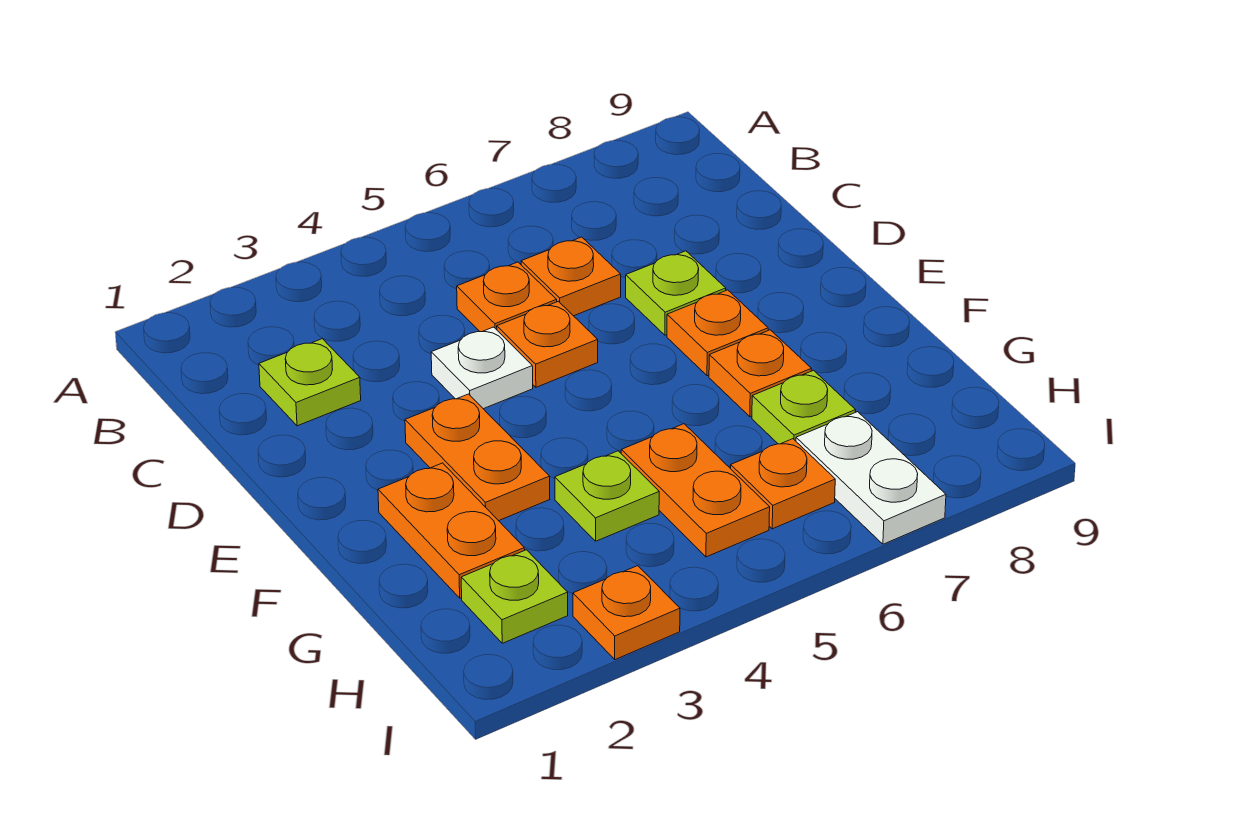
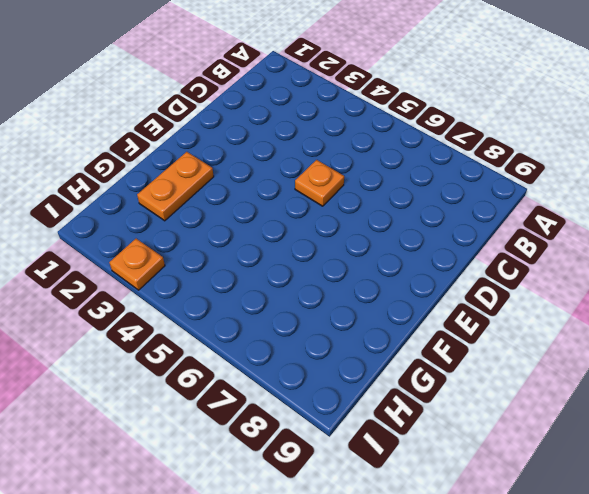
none -> lime 1x1 plate [259,339,361,426]
none -> orange 1x1 plate [457,262,557,332]
none -> orange 1x1 plate [521,237,621,316]

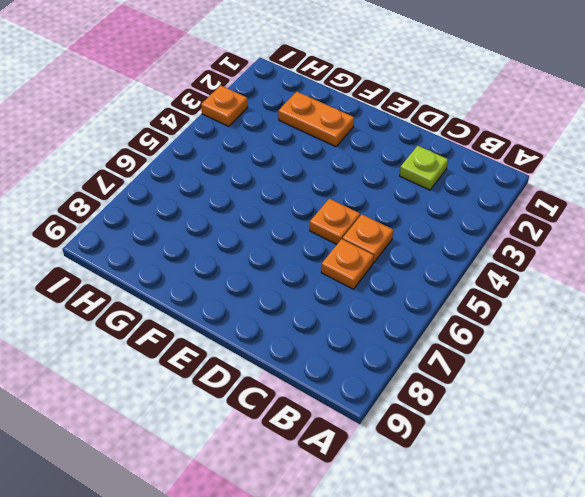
none -> white 1x1 plate [431,327,533,409]
none -> lime 1x1 plate [626,251,726,335]
none -> orange 1x2 plate [405,394,550,521]

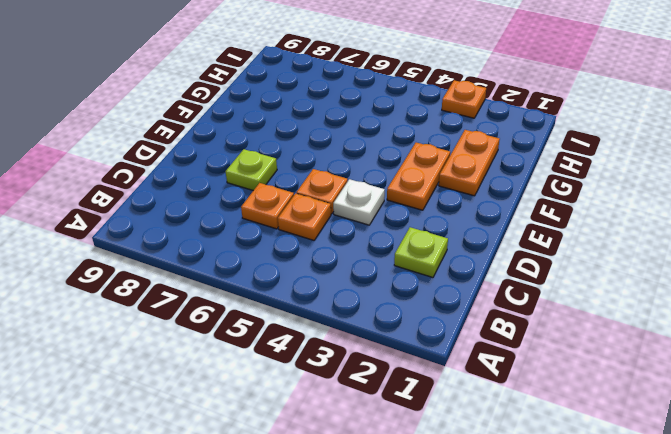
none -> orange 1x1 plate [667,290,768,376]
none -> orange 1x1 plate [709,330,811,417]
none -> lime 1x1 plate [555,451,659,541]

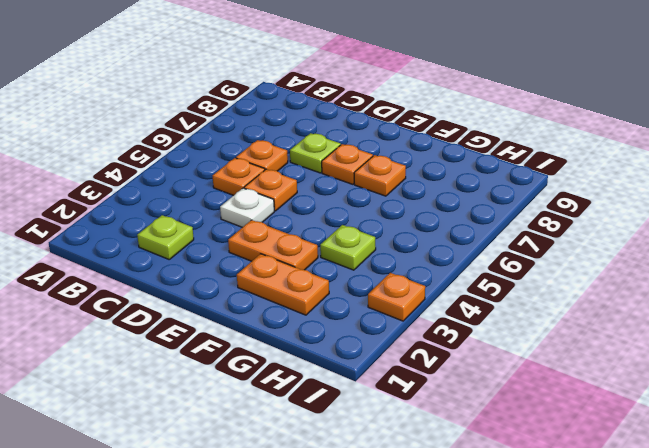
none -> orange 1x2 plate [621,424,770,557]
none -> lime 1x1 plate [752,370,856,444]
none -> lime 1x1 plate [461,550,568,643]

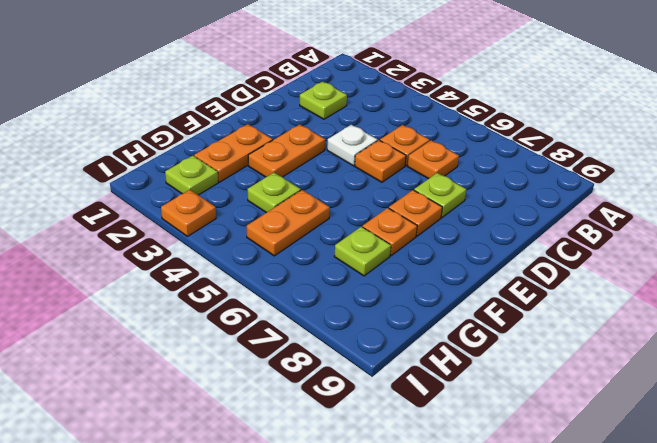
none -> orange 1x1 plate [731,439,835,529]
none -> white 1x2 plate [796,412,946,544]

